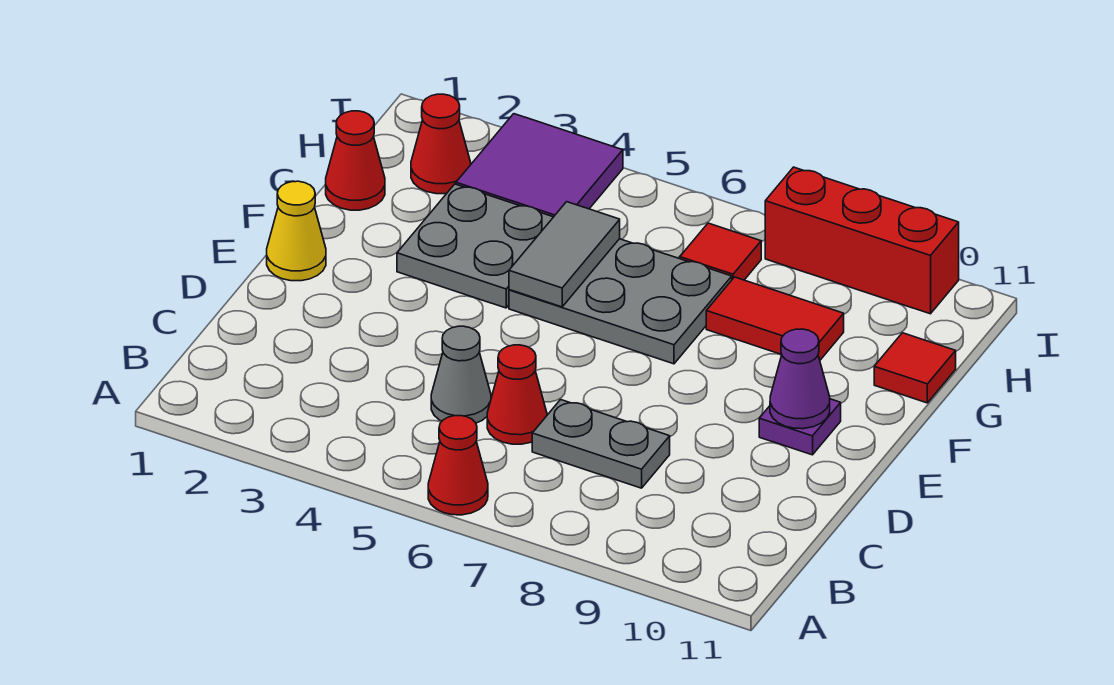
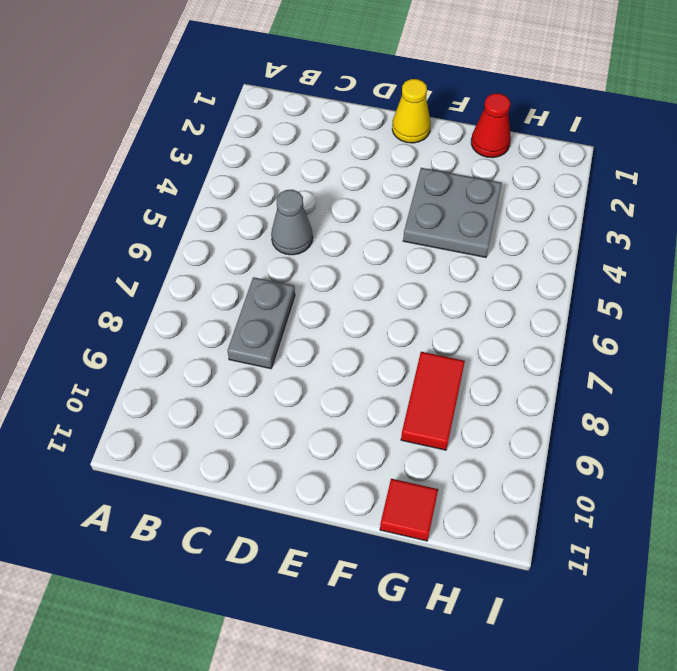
none -> red 1x1 cone [428,416,488,515]
none -> red 1x1 cone [487,345,547,444]
none -> purple 1x1 plate [759,399,841,455]

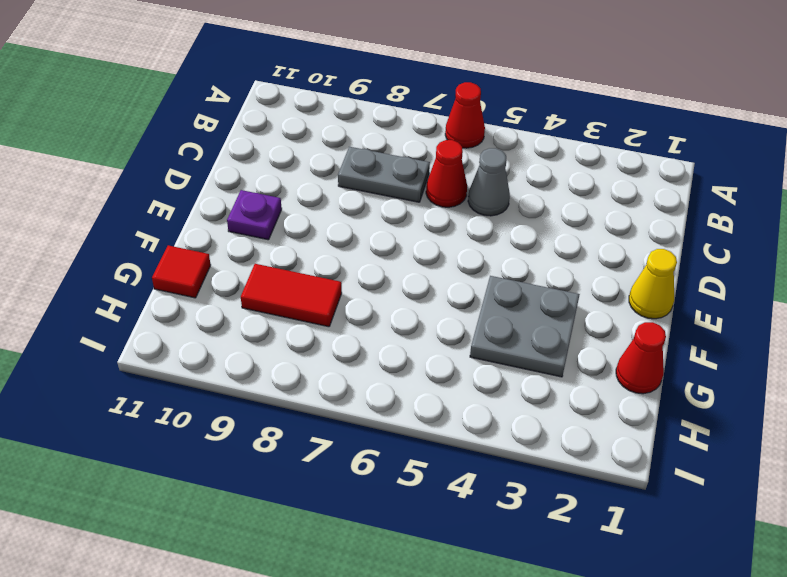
none -> grey 2x3 plate [509,239,732,364]
none -> red 1x1 cone [411,94,471,194]
none -> purple 2x2 tile [456,114,623,217]

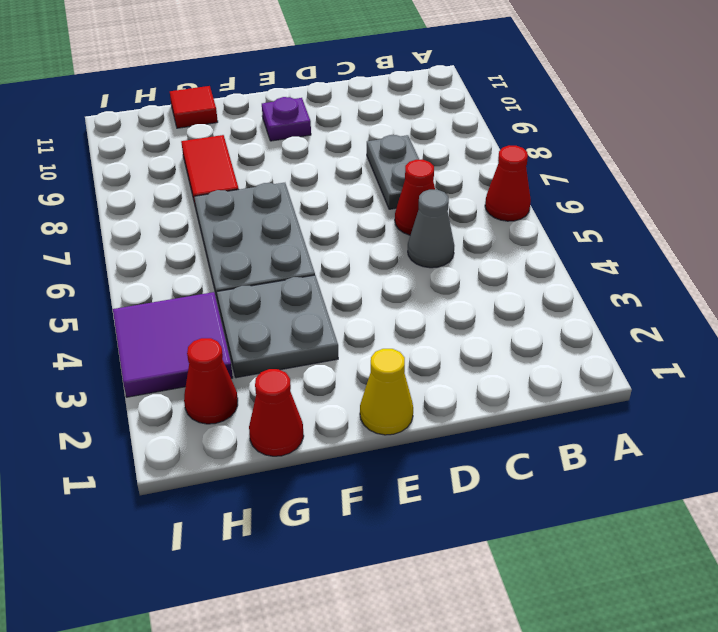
none -> red 1x1 tile [680,223,761,280]
none -> red 1x3 brick [765,167,959,314]
none -> purple 1x1 cone [770,329,830,429]

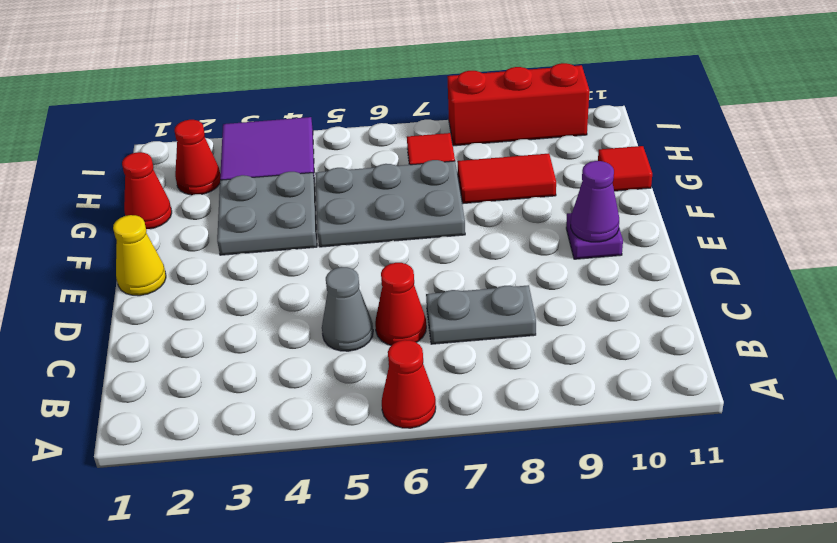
none -> grey 1x2 tile [509,202,620,307]

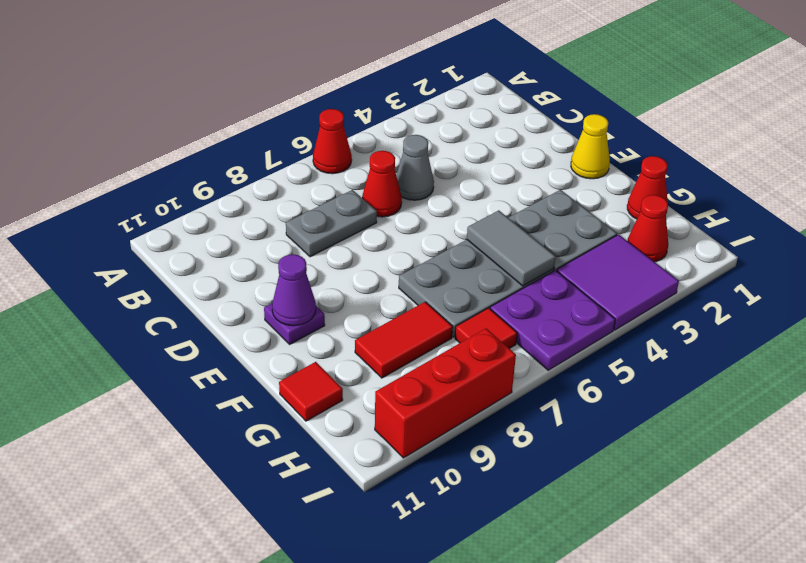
purple 2x2 plate [490,270,615,370] -> none

